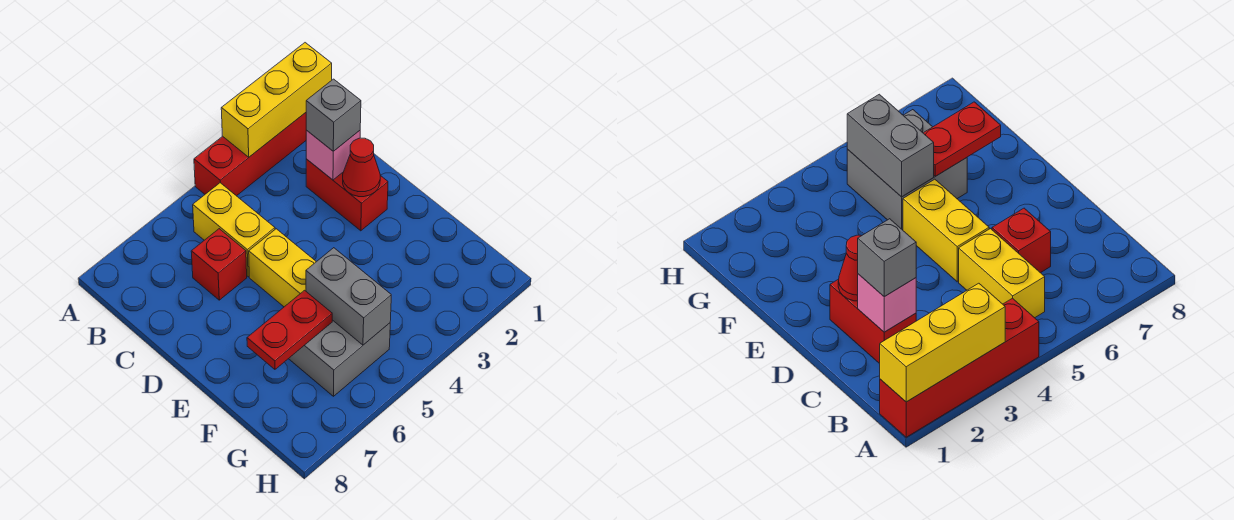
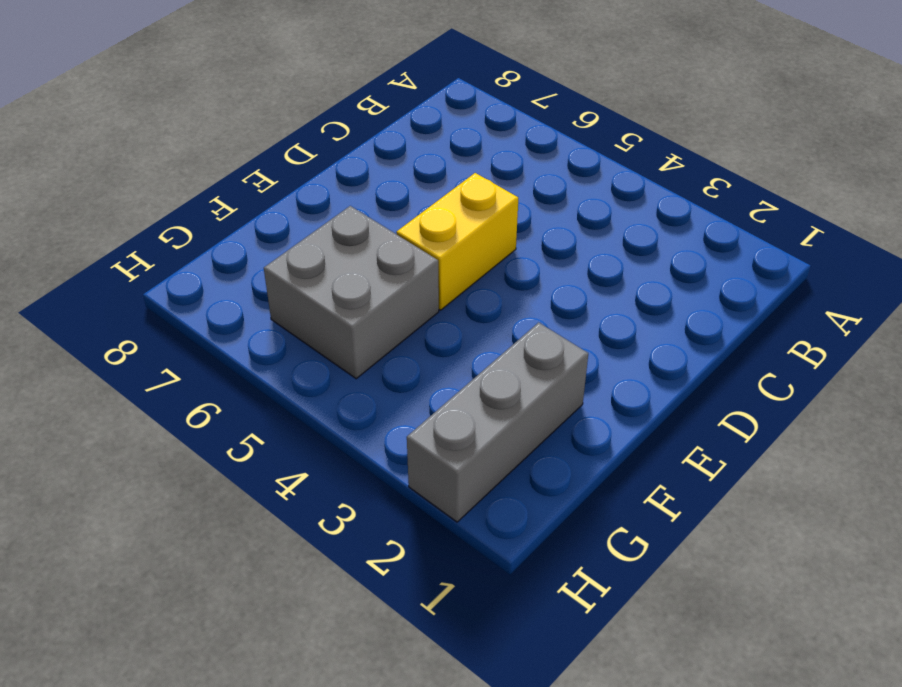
grey 1x3 brick [407,323,588,522] -> none
none -> red 1x4 brick [194,113,306,196]
none -> yellow 1x2 brick [193,183,275,277]
none -> red 1x2 brick [306,159,388,231]

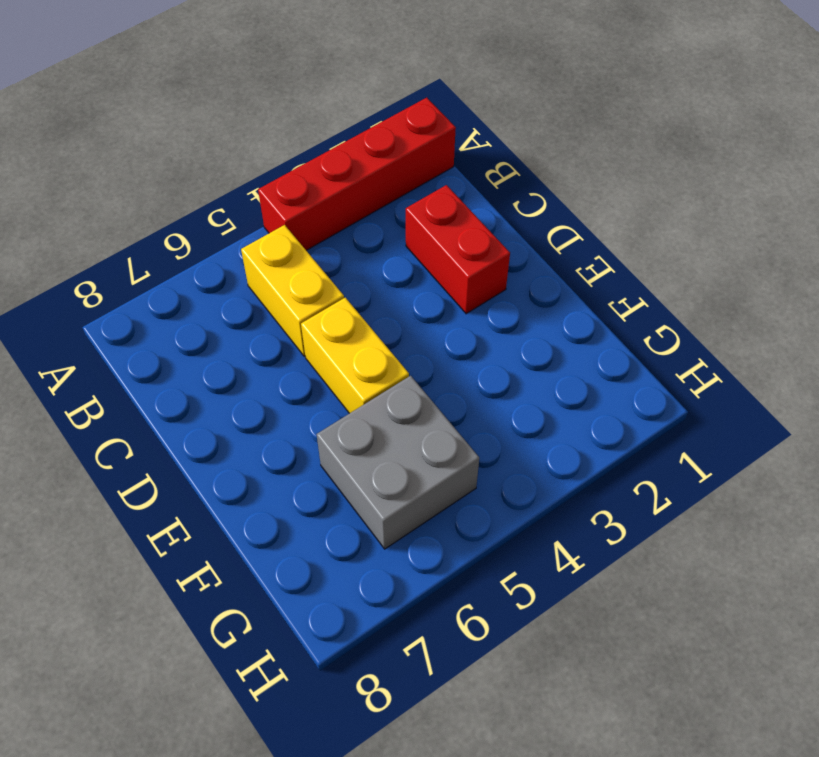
none -> red 1x1 brick [191,229,247,300]
none -> yellow 1x3 brick [221,43,332,157]
none -> pink 1x1 brick [306,130,360,180]

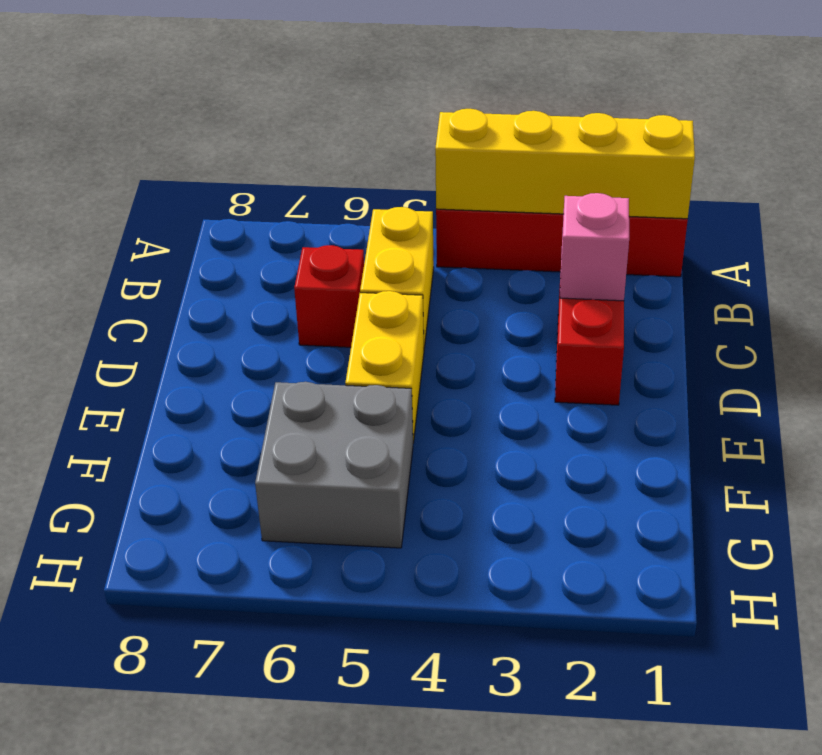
yellow 1x4 brick [435,109,695,219] -> yellow 1x3 brick [221,43,332,157]
none -> red 1x1 cone [343,138,380,197]
none -> grey 1x2 brick [306,248,391,345]
none -> red 1x2 plate [247,290,332,369]

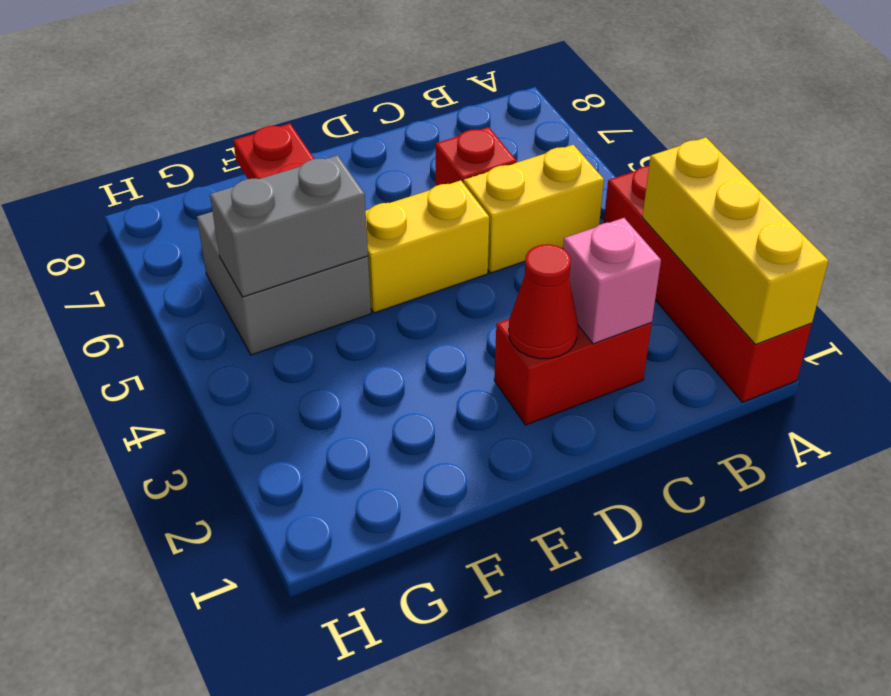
none -> grey 1x1 brick [306,79,361,151]

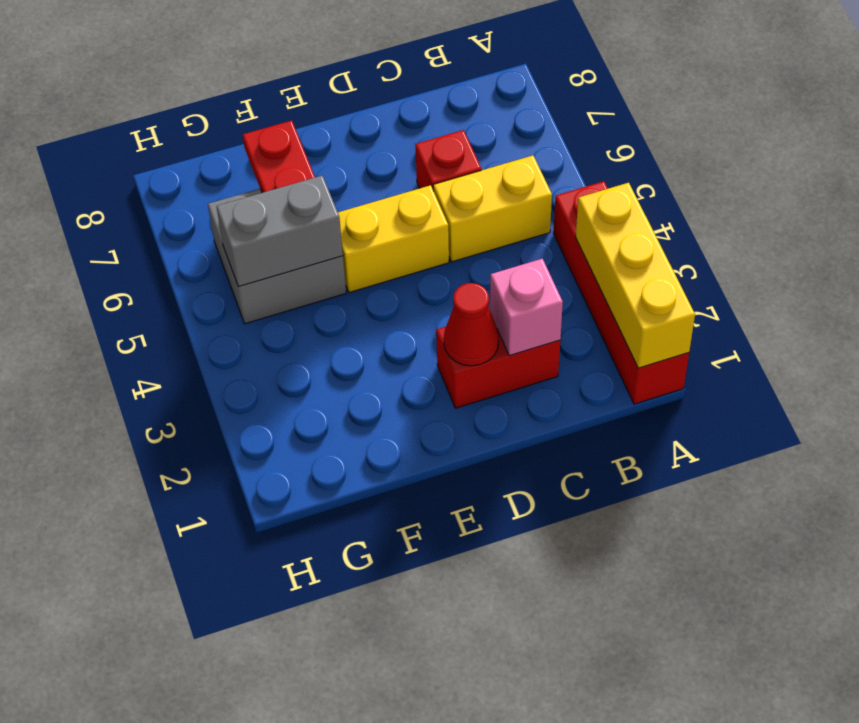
none -> grey 1x1 brick [306,79,361,151]

